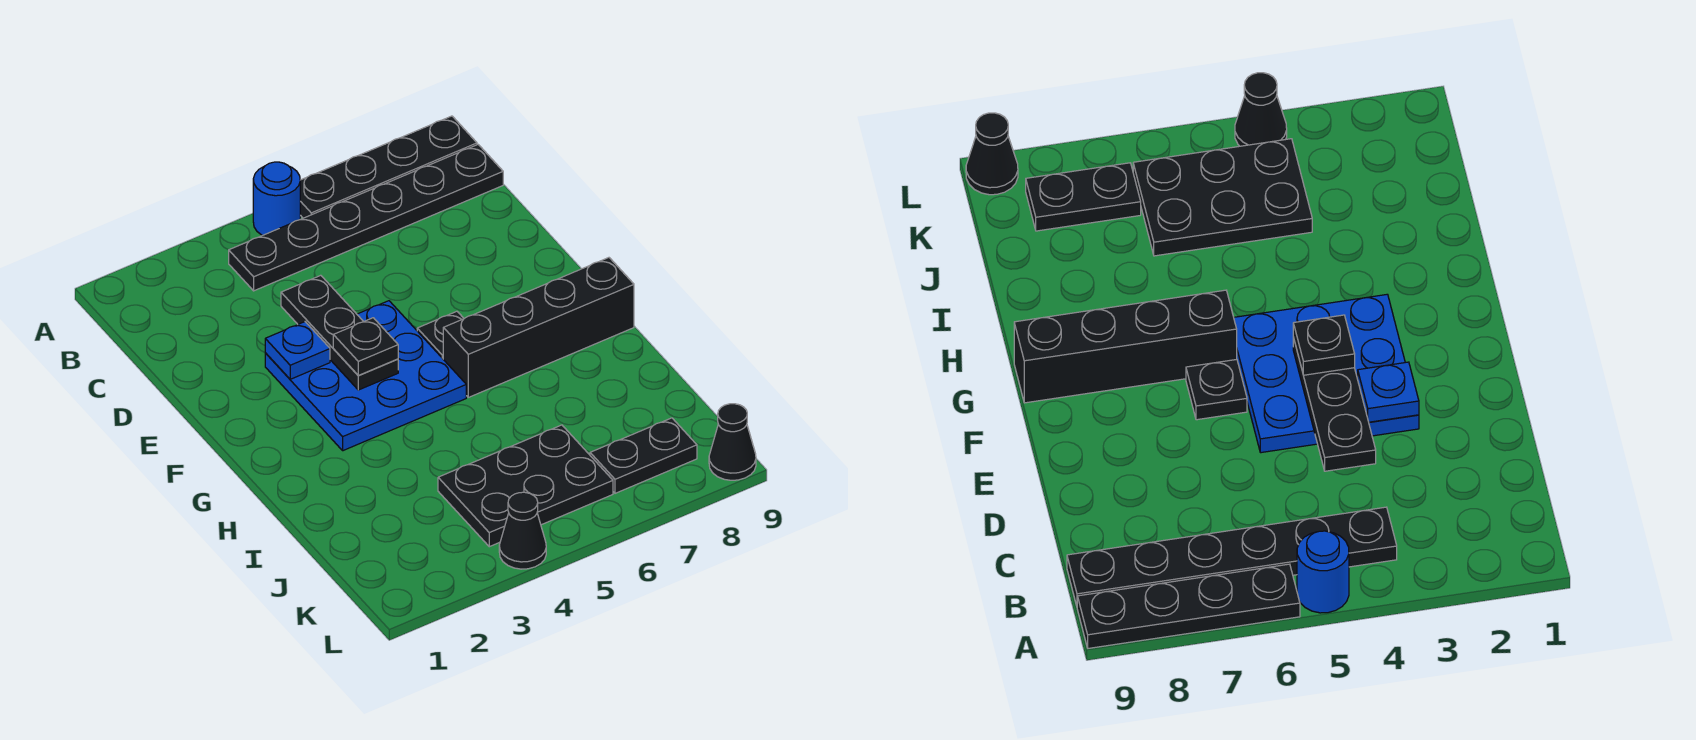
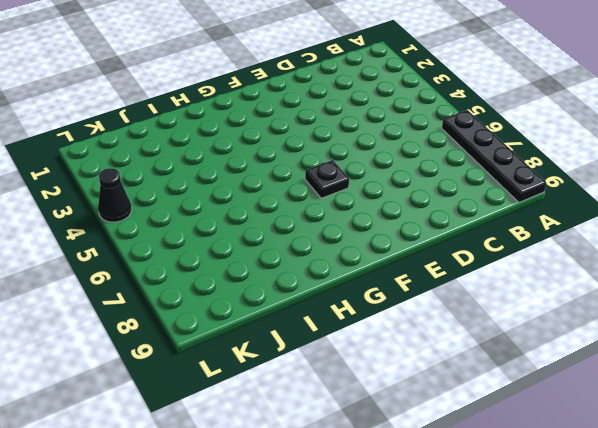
none -> blue 1x1 round brick [253,162,300,235]
none -> black 1x6 plate [229,145,503,291]
none -> blue 3x3 plate [265,301,466,451]

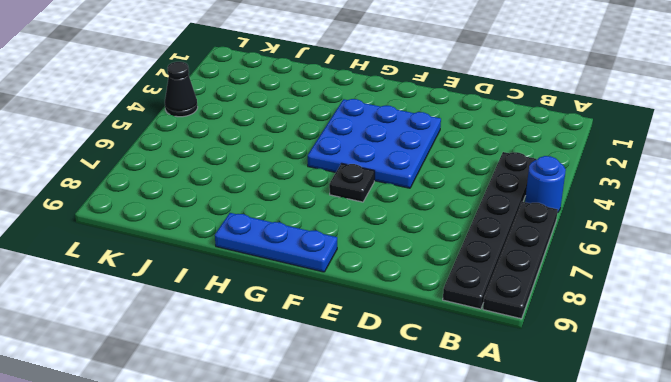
blue 1x3 plate [215,213,337,272] -> black 1x4 brick [443,258,634,397]
none -> black 2x3 plate [438,425,613,547]
none -> black 1x2 plate [590,418,697,493]
none -> black 1x1 cone [709,404,756,480]

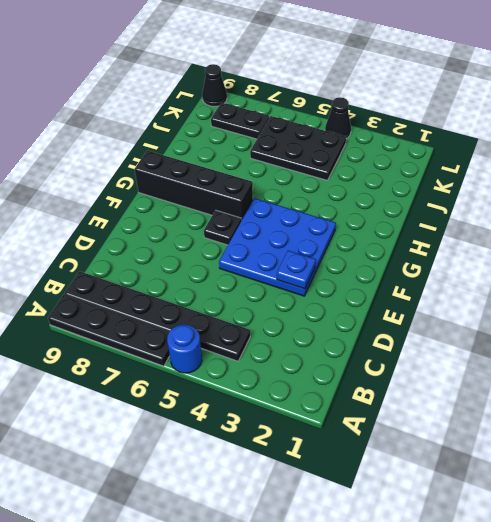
none -> black 1x3 plate [281,275,398,390]
none -> black 1x1 plate [333,318,398,375]

